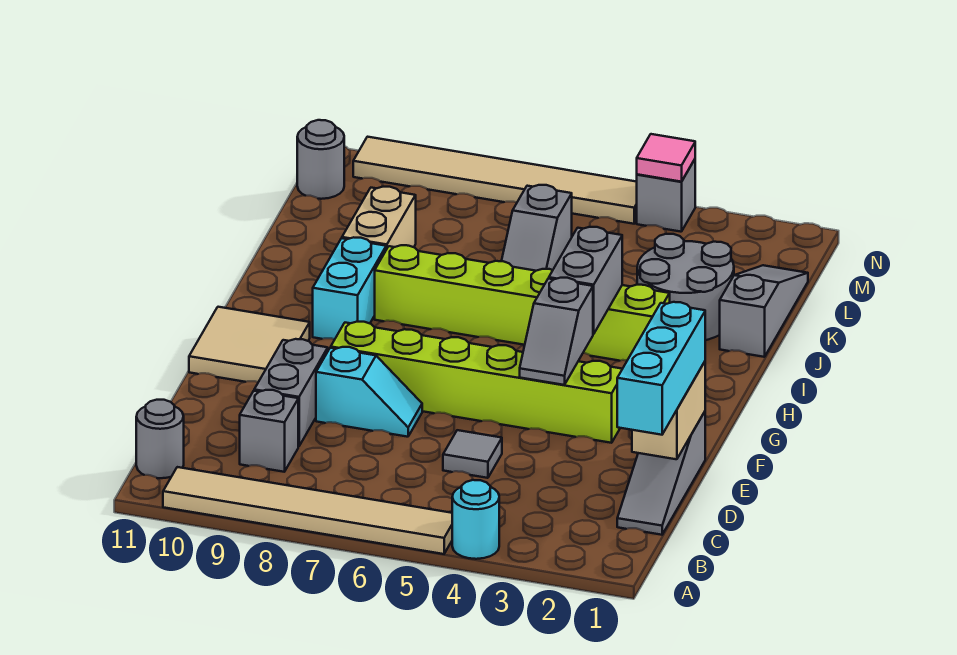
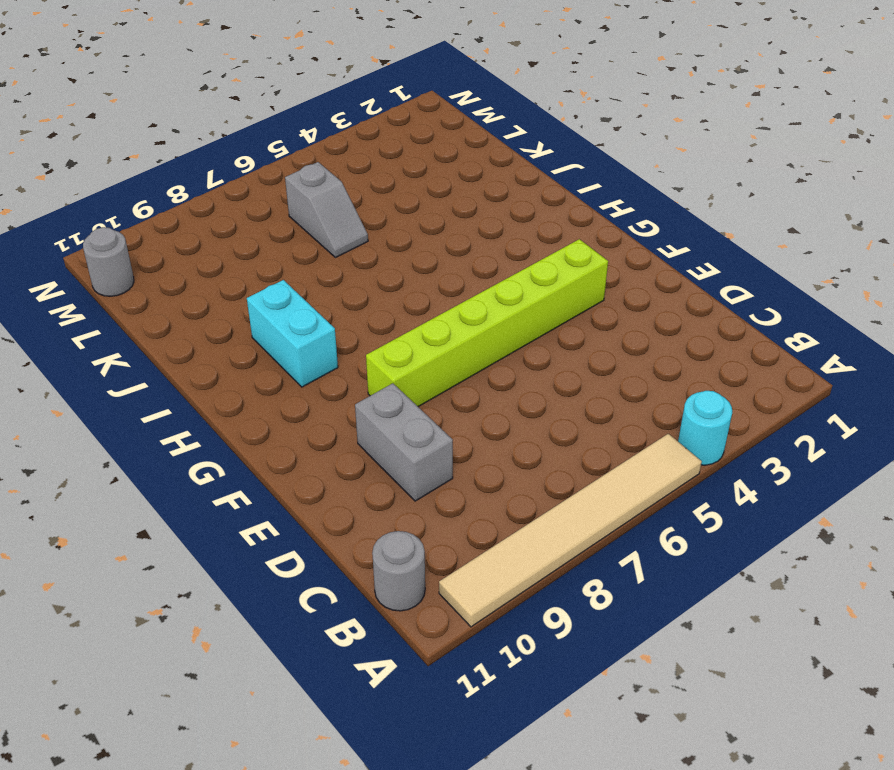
none -> grey 1x3 slope [617,412,705,535]
none -> grey 1x1 brick [240,390,298,472]
none -> grey 1x1 tile [443,430,502,478]

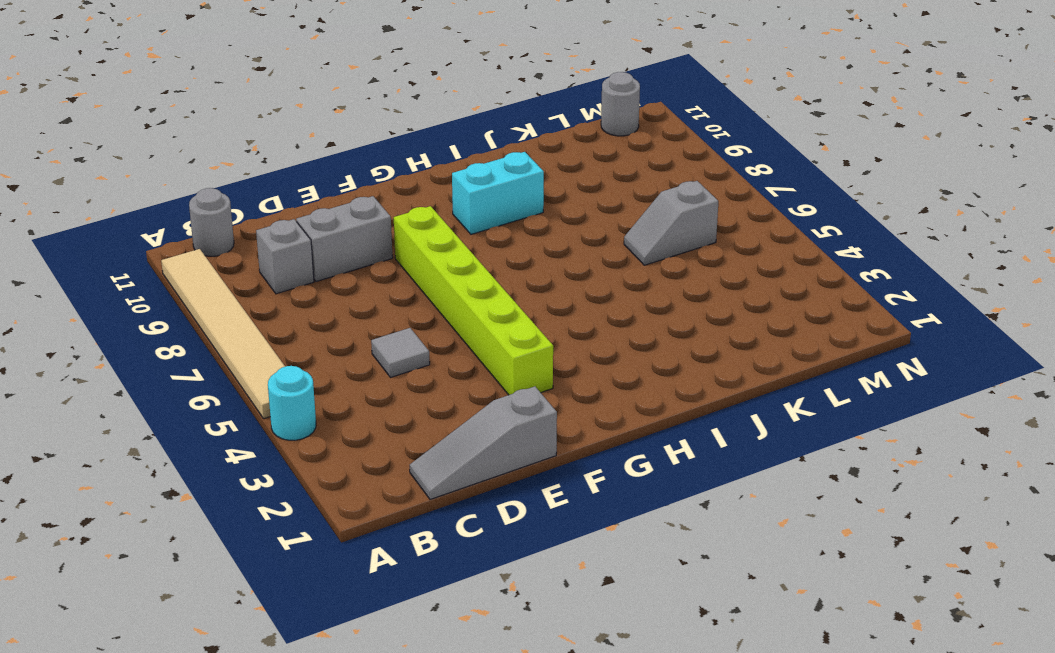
none -> cyan 1x2 slope [316,347,422,437]
none -> tan 2x2 tile [189,307,310,382]
none -> lime 1x6 brick [375,245,670,361]

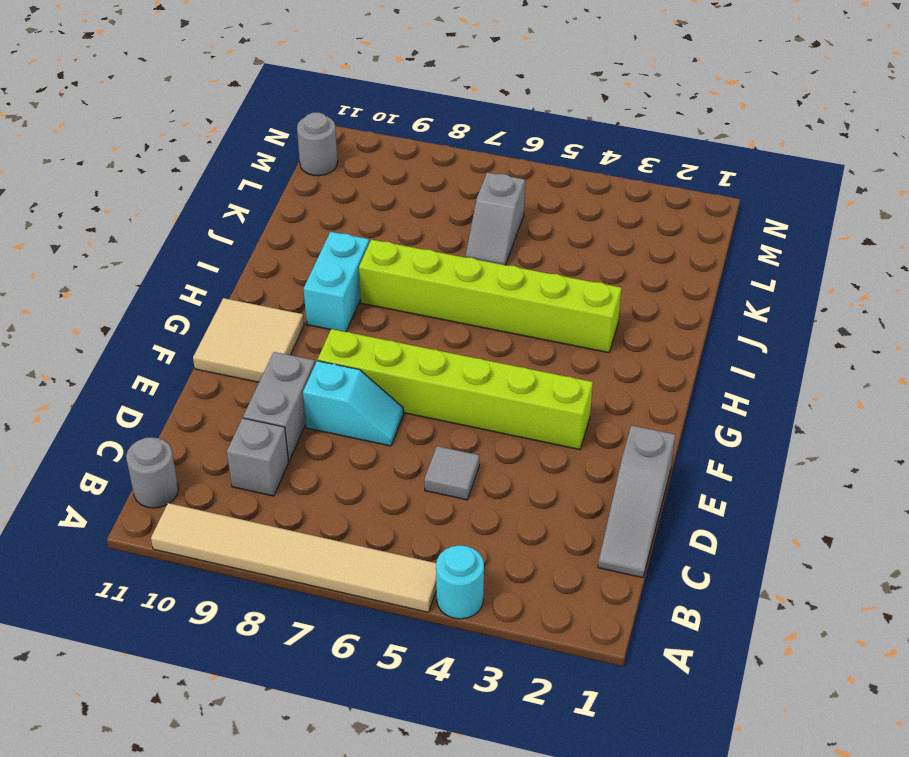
none -> grey 1x3 slope [720,265,808,357]
none -> grey 2x2 round brick [637,234,734,340]
none -> tan 1x2 brick [342,187,416,249]

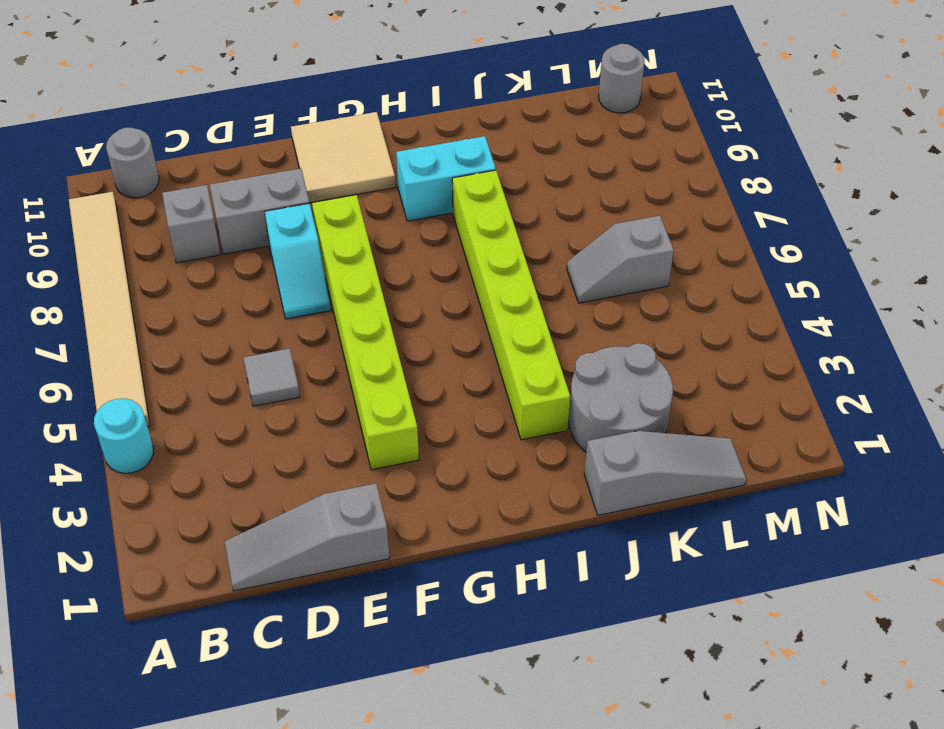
none -> tan 1x2 brick [342,187,416,249]
none -> grey 1x1 brick [637,160,695,232]
none -> tan 1x6 tile [353,137,637,224]

